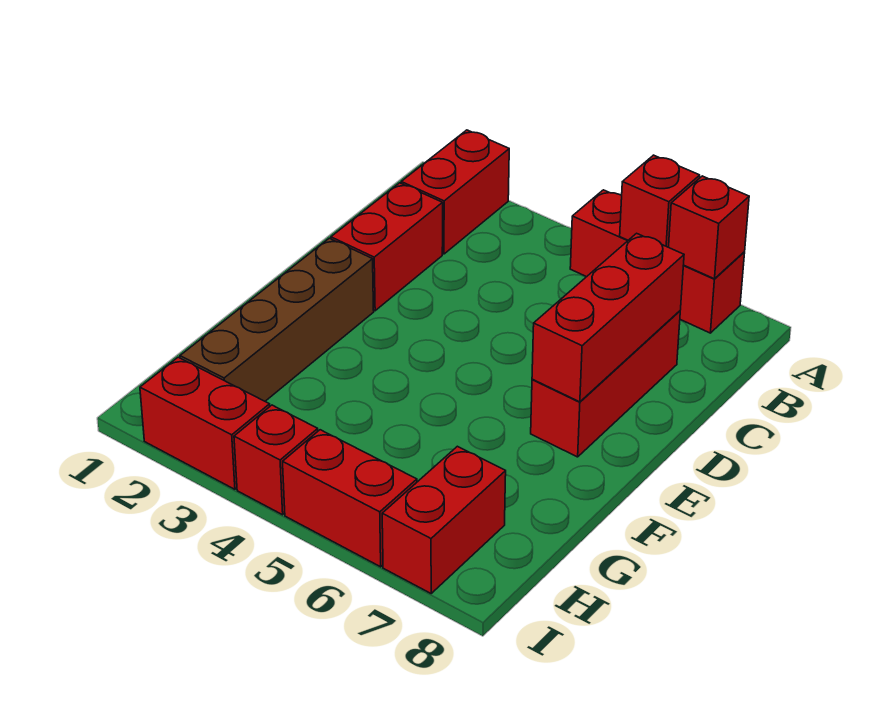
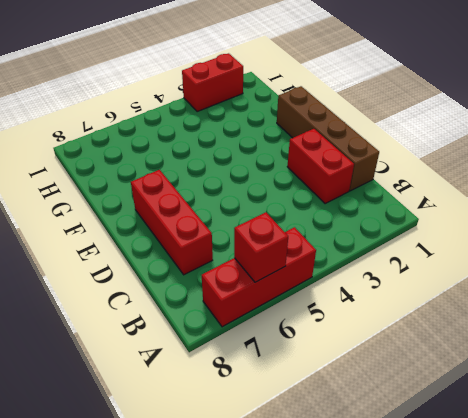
brown 1x4 brick [277,86,379,191] -> brown 1x4 brick moved to [180,238,374,401]
none -> red 1x2 brick [401,130,509,254]
none -> red 1x2 brick [382,446,506,593]
none -> red 1x1 brick [234,405,318,515]

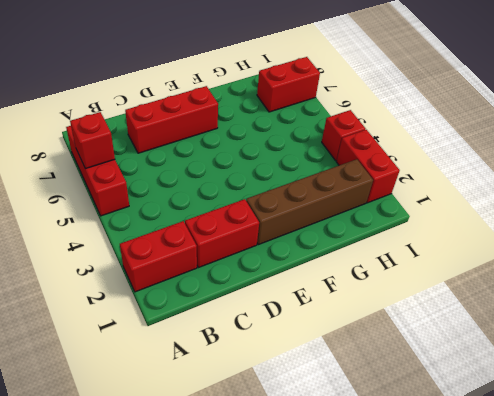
none -> red 1x2 brick [283,430,417,567]
none -> red 1x1 brick [669,176,749,279]
none -> red 1x3 brick [532,233,684,402]

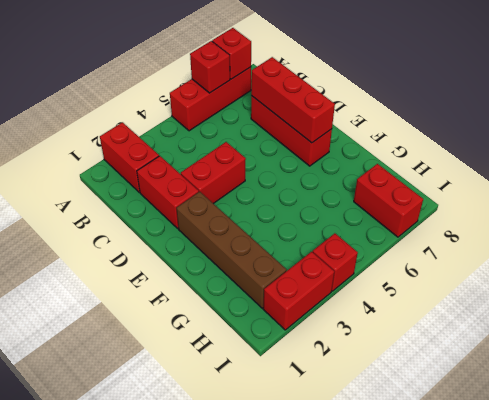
red 1x2 brick [181,142,246,204] -> red 1x2 brick moved to [283,430,417,567]

